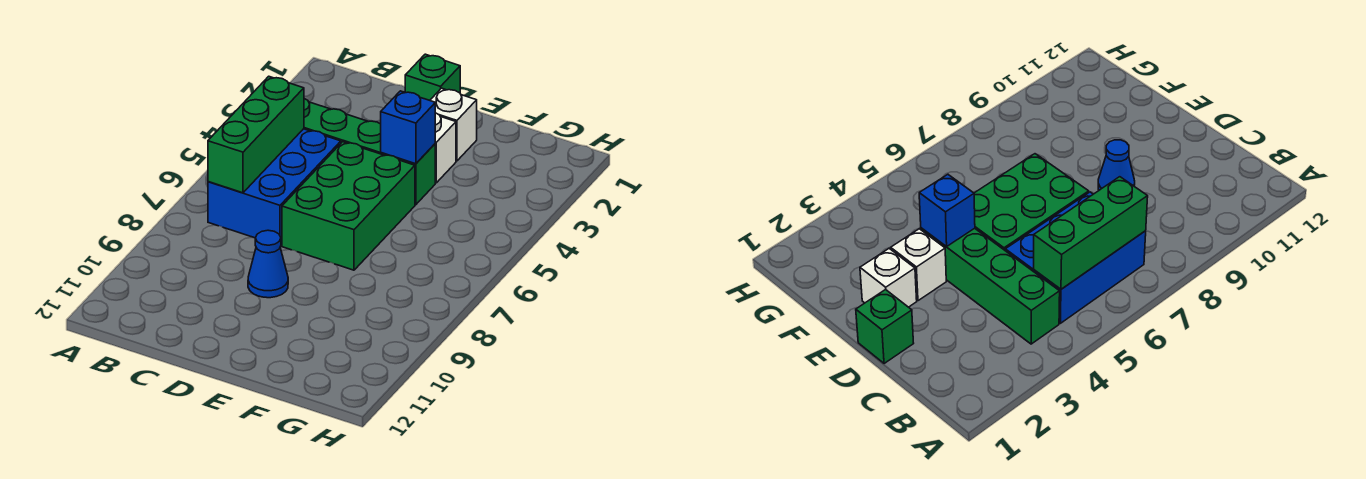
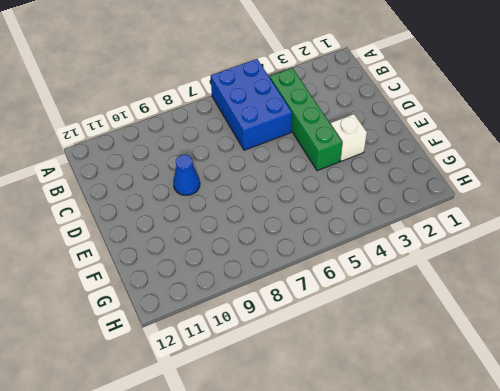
blue 2x3 brick [211,59,292,150] -> blue 2x3 brick turned to [208,129,341,245]
none -> green 1x1 brick [405,54,460,100]
none -> green 2x3 brick [282,142,415,270]

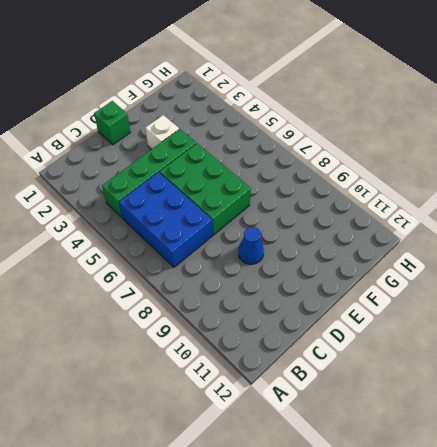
none -> white 1x1 brick [430,88,477,161]
none -> green 1x3 brick [208,76,304,193]

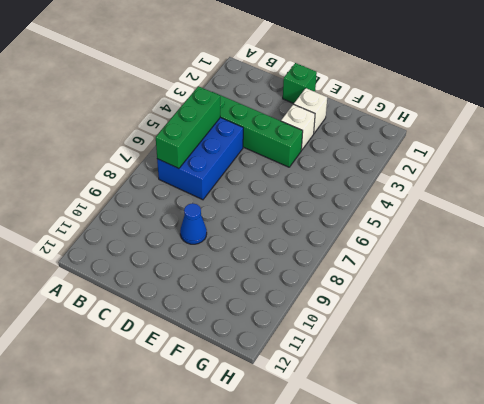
none -> green 2x3 brick [282,142,415,270]
none -> blue 1x1 brick [381,91,435,164]

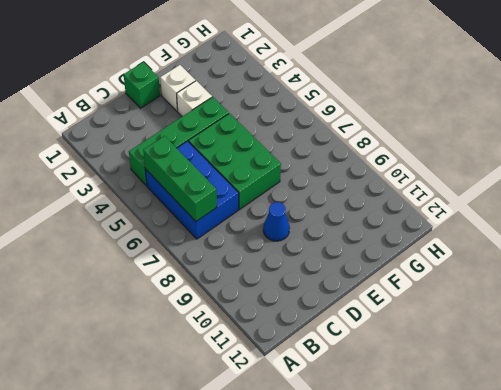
none -> blue 1x1 brick [381,91,435,164]

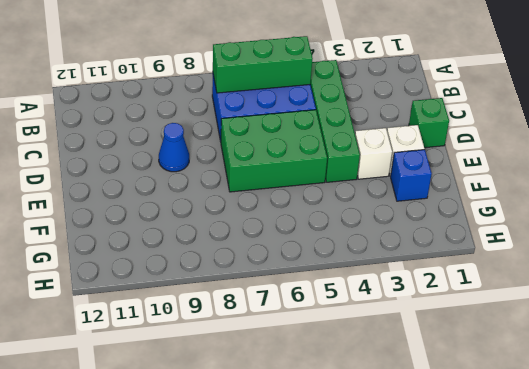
blue 1x1 brick [391,150,432,201] -> blue 1x1 brick moved to [381,91,435,164]

